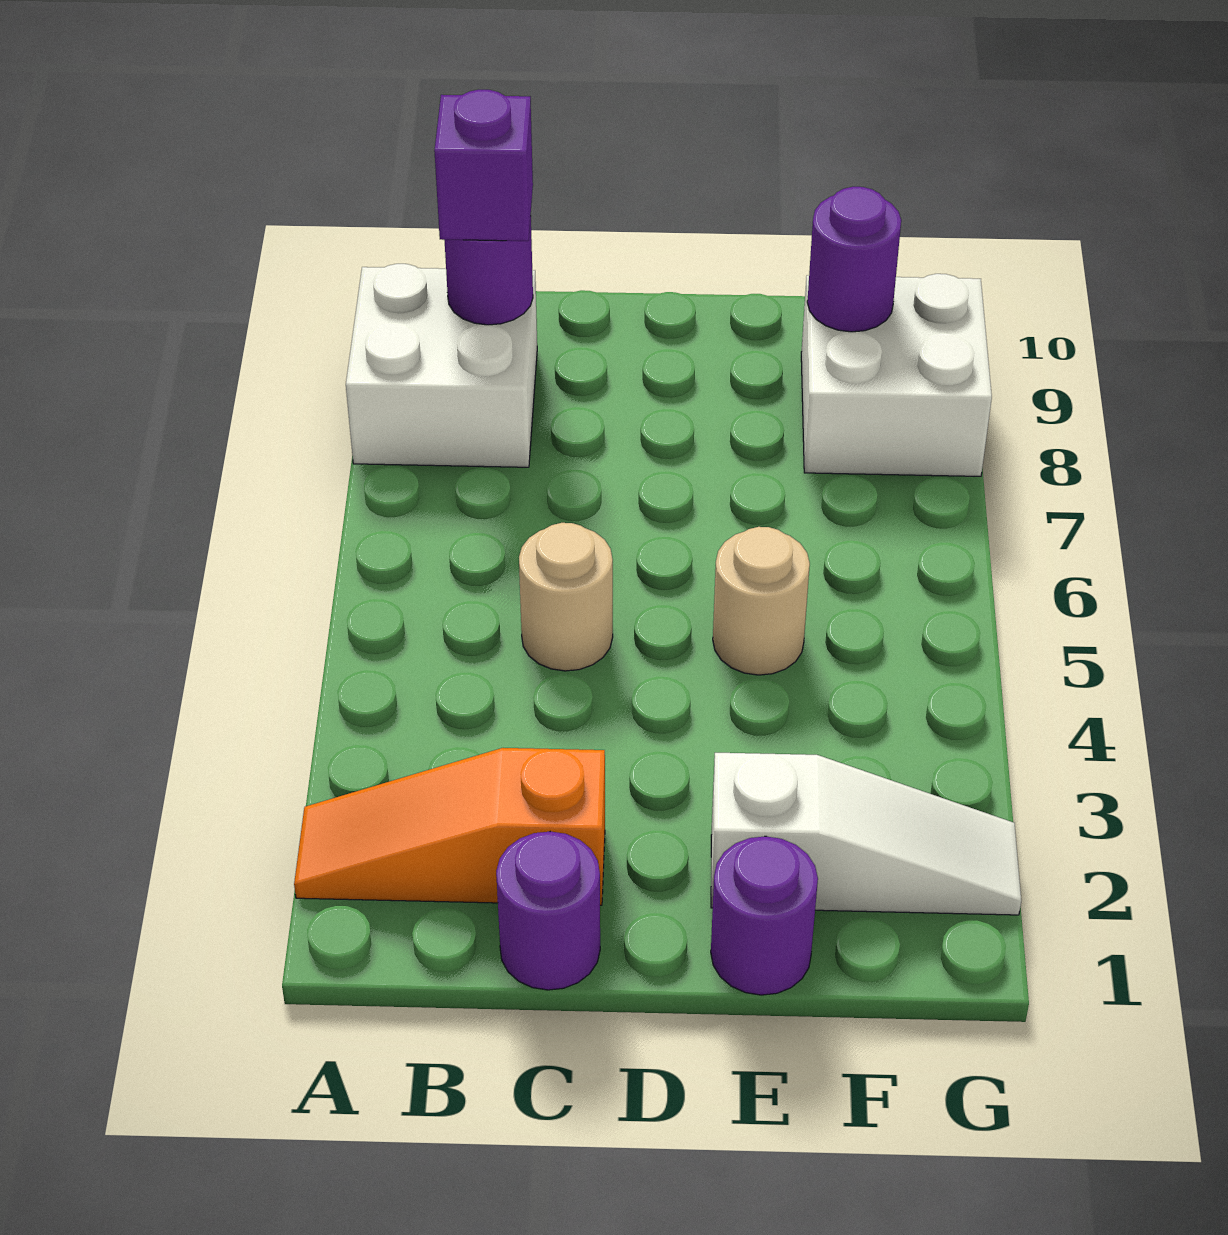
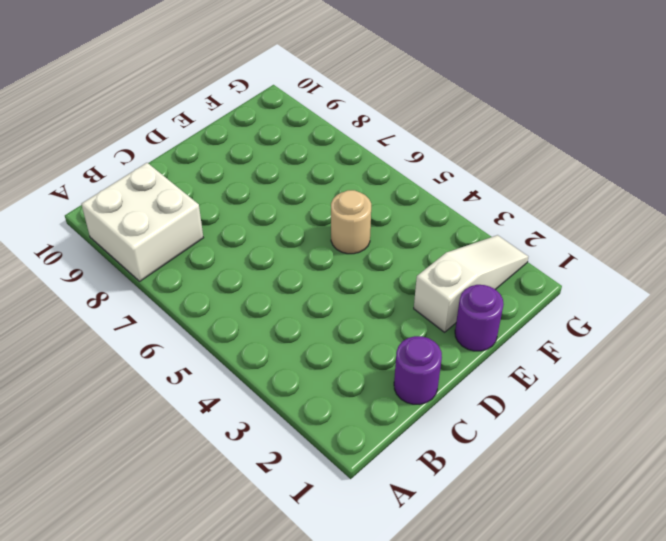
none -> orange 1x3 slope [294,748,605,905]
none -> tan 1x1 round brick [519,523,613,671]

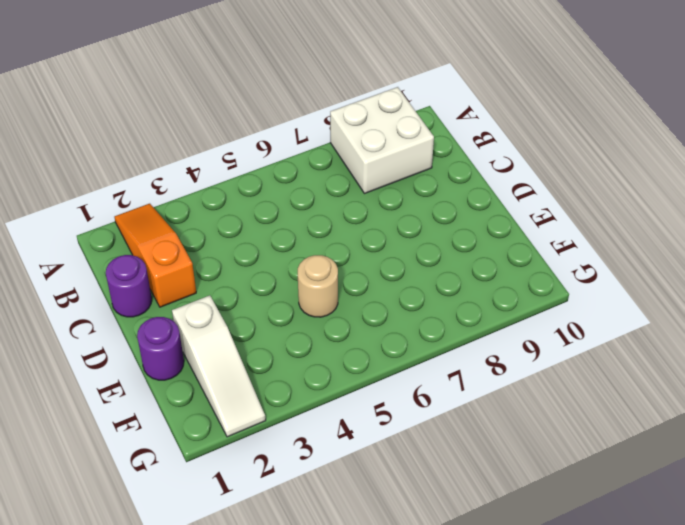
none -> tan 1x1 round brick [519,523,613,671]
none -> white 2x2 brick [801,274,992,476]

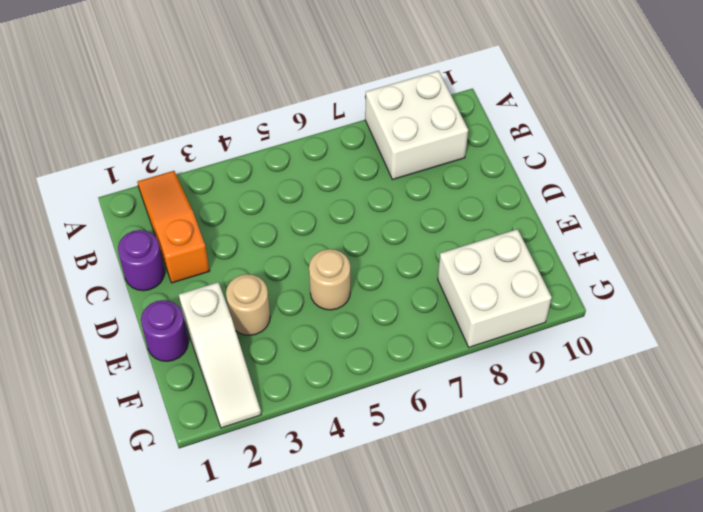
tan 1x1 round brick [226,274,270,335] -> tan 1x1 round brick moved to [519,523,613,671]
none -> purple 1x1 round brick [444,216,533,325]
none -> purple 1x1 round brick [807,187,901,332]

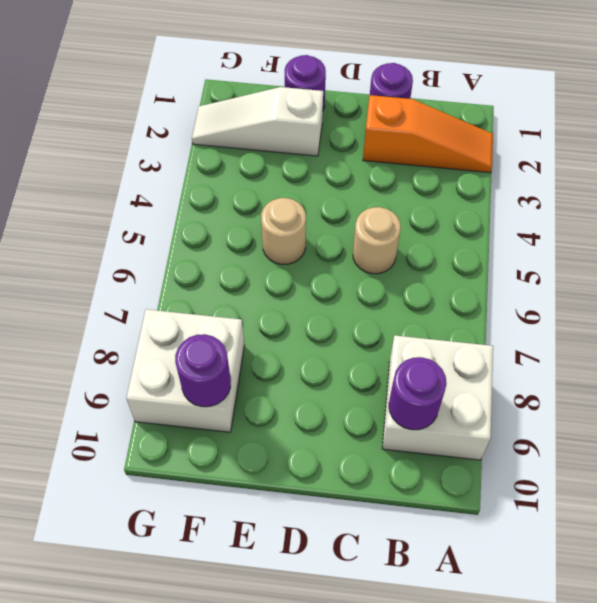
none -> purple 1x1 brick [434,90,533,241]

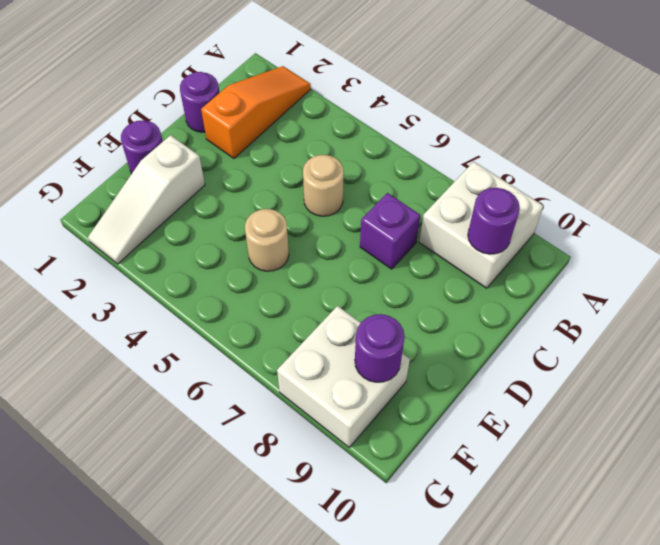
purple 1x1 brick [360,193,420,269] -> purple 1x1 brick moved to [434,90,533,241]

